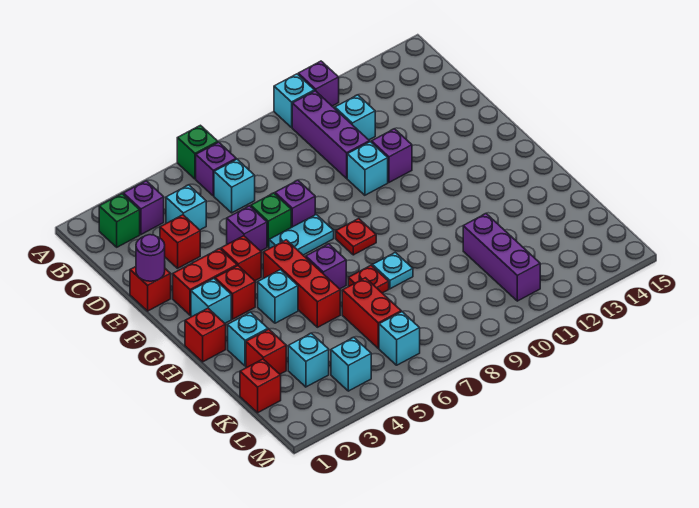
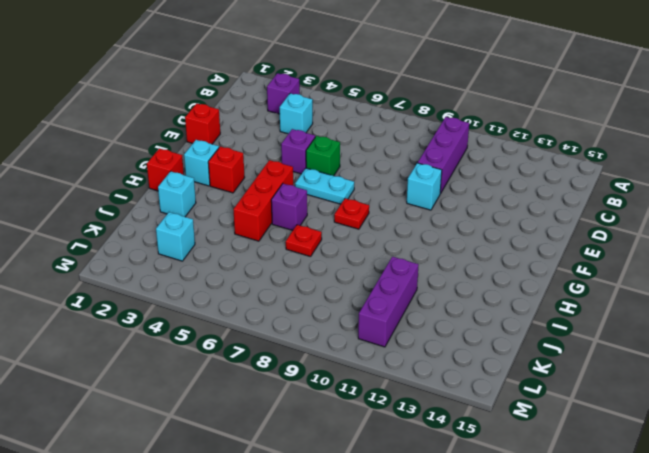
none -> green 1x1 brick [177,125,218,179]
none -> cyan 1x1 brick [274,74,314,127]
none -> purple 1x1 brick [298,61,339,106]
none -> green 1x1 brick [99,194,140,247]

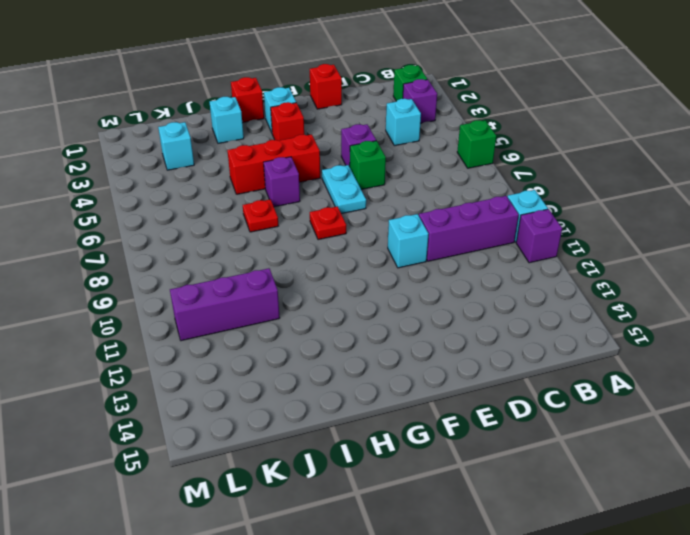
none -> purple 1x1 brick [196,142,236,196]
none -> cyan 1x1 brick [214,159,255,213]
none -> cyan 1x1 brick [335,95,375,140]
none -> red 1x1 brick [160,215,200,268]

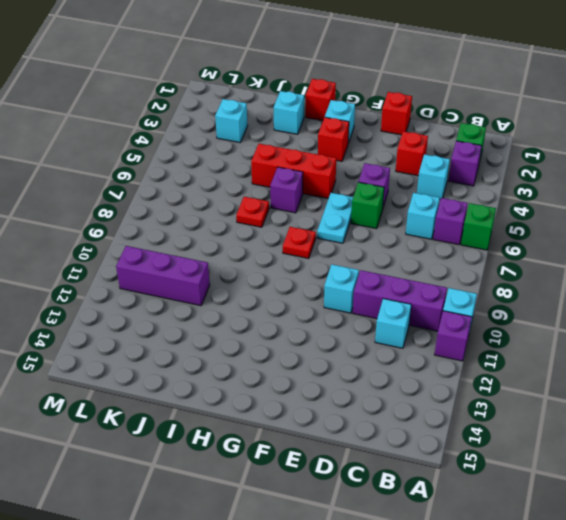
none -> purple 1x1 brick [275,180,315,227]
none -> purple 1x1 brick [372,129,412,182]
none -> red 1x2 brick [173,249,237,315]
none -> red 1x1 brick [221,236,261,281]

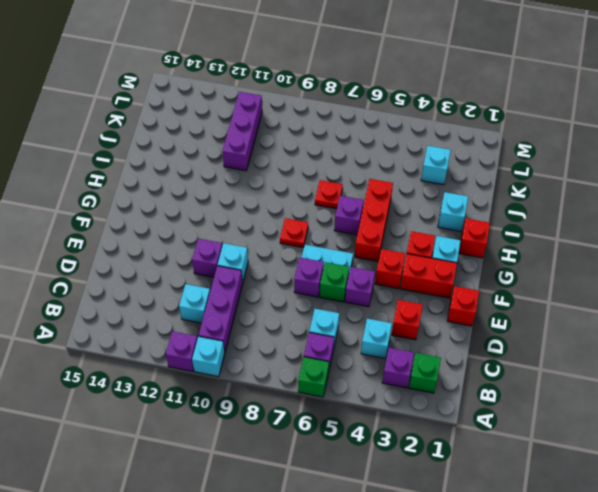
none -> cyan 1x1 brick [258,270,298,323]
none -> cyan 1x1 plate [372,252,413,289]
none -> red 1x1 brick [246,329,286,374]
none -> red 1x2 brick [342,278,401,348]

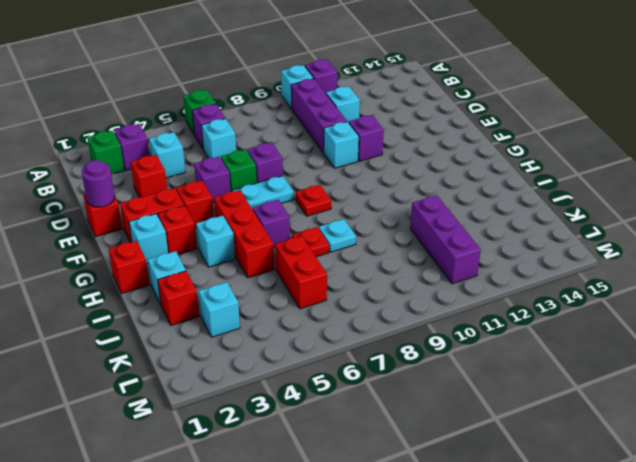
none -> red 1x1 brick [240,359,281,413]
none -> cyan 1x1 brick [331,337,371,391]
none -> cyan 1x1 brick [379,312,420,365]

